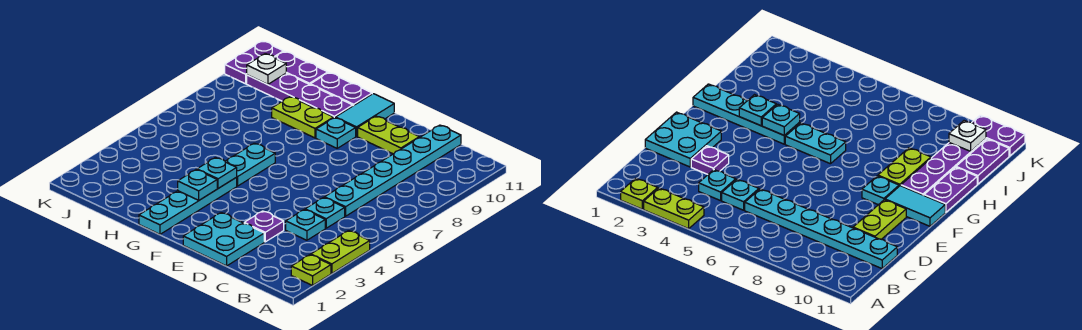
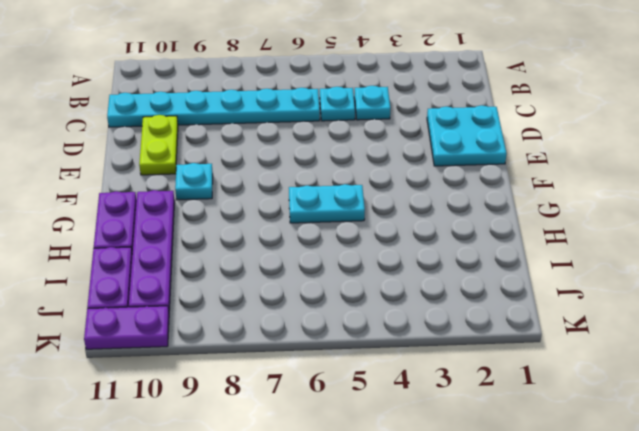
none -> lime 1x1 plate [291,255,331,285]
none -> lime 1x2 plate [311,231,370,273]
none -> purple 1x1 plate [244,211,284,242]

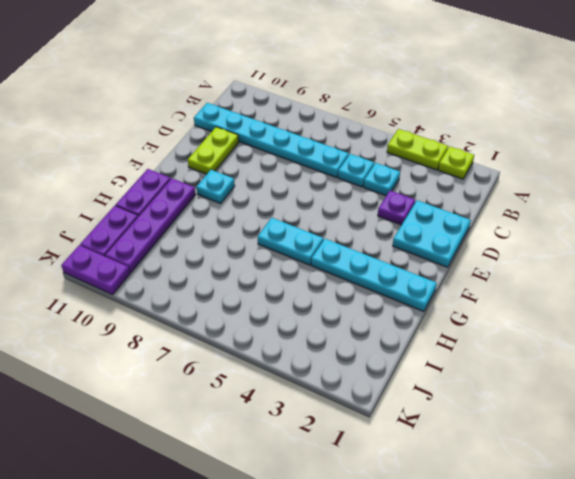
none -> cyan 1x2 tile [335,94,394,136]
none -> lime 1x2 plate [272,97,333,138]
none -> cyan 1x1 plate [178,170,217,200]

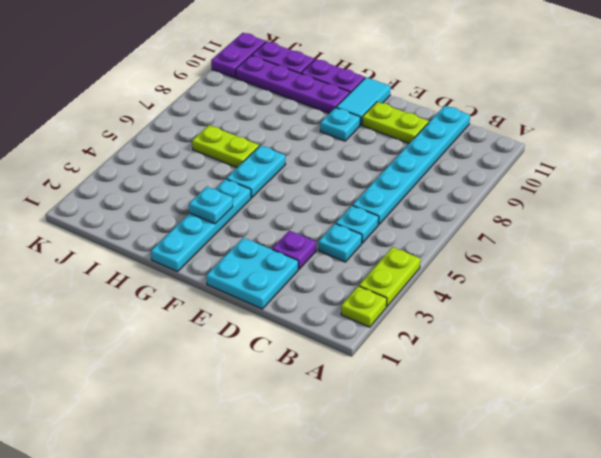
lime 1x2 plate [192,125,259,167] -> lime 1x2 plate moved to [272,97,333,138]
none -> cyan 1x1 plate [197,158,237,188]
none -> white 1x1 plate [247,54,286,85]

